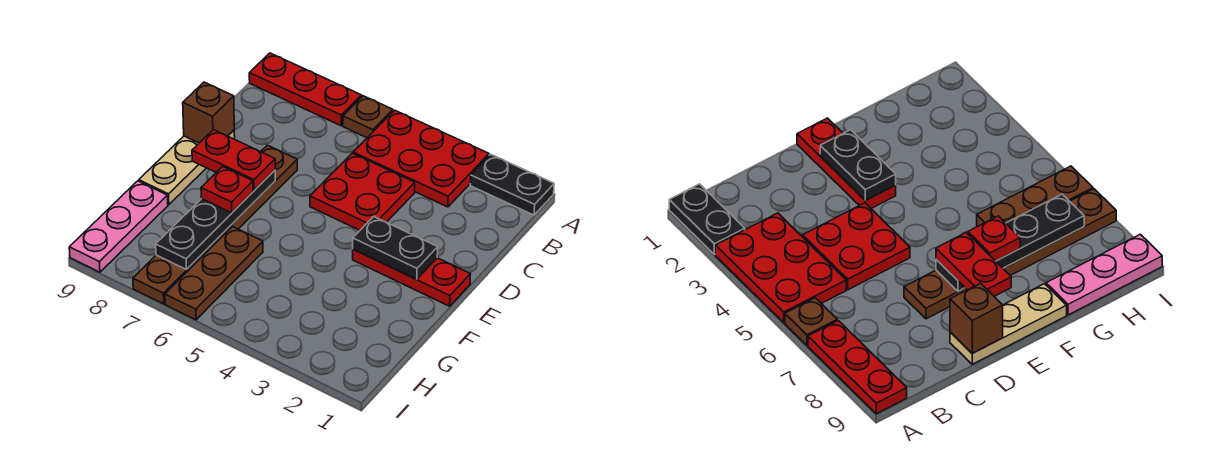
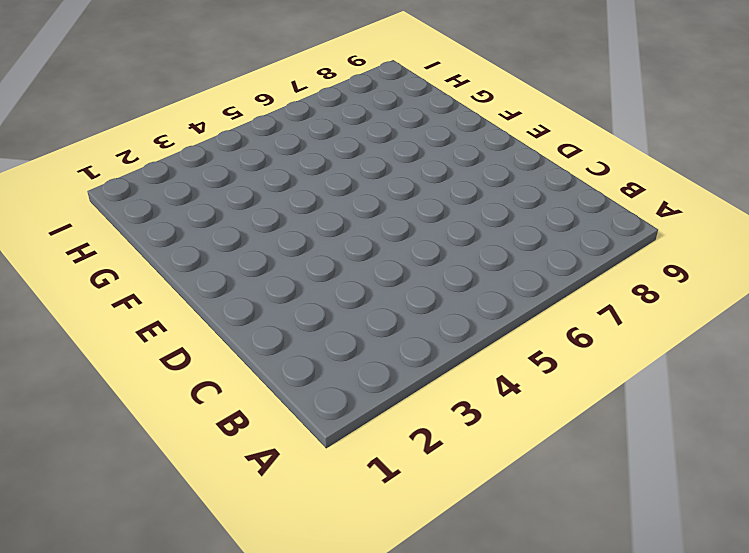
none -> black 1x2 plate [470,154,554,215]
none -> red 2x3 plate [353,110,489,207]
none -> brown 1x1 plate [343,96,393,138]

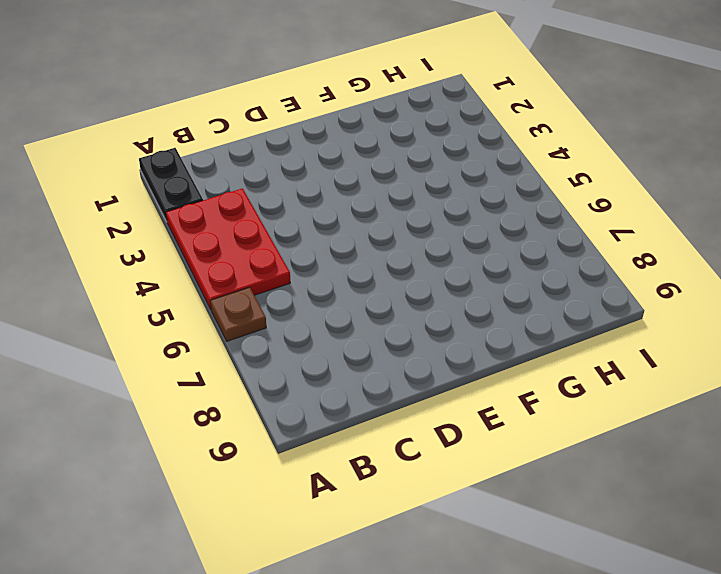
none -> red 1x3 plate [249,53,362,126]
none -> red 2x2 plate [310,153,415,230]
none -> brown 1x6 plate [133,145,297,304]

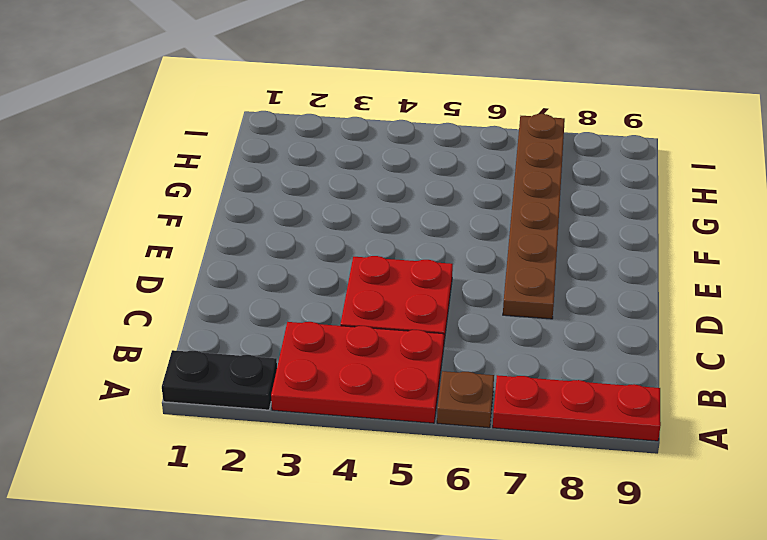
none -> tan 1x3 plate [139,130,235,205]
none -> red 1x3 plate [353,249,470,306]
none -> brown 1x3 plate [165,227,263,320]

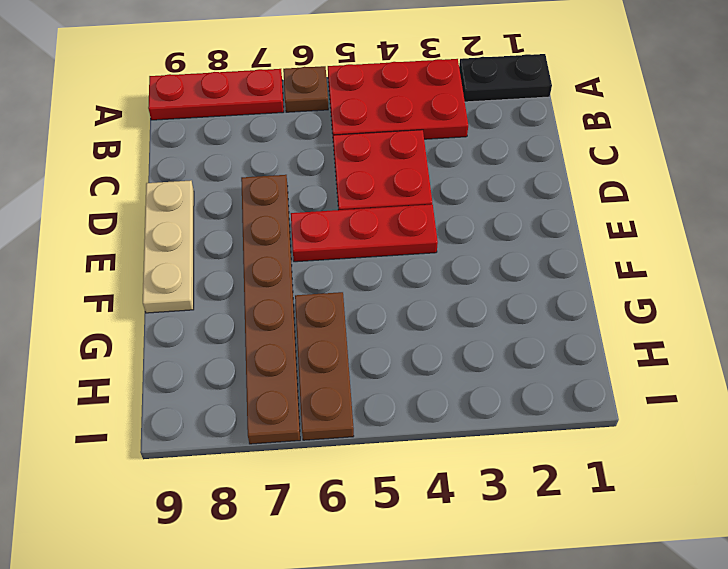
red 1x3 plate [291,204,438,262] -> red 1x3 plate moved to [353,249,470,306]
none -> pink 1x3 plate [69,181,168,272]
none -> brown 1x1 brick [183,82,234,143]
none -> black 1x2 plate [353,216,438,279]

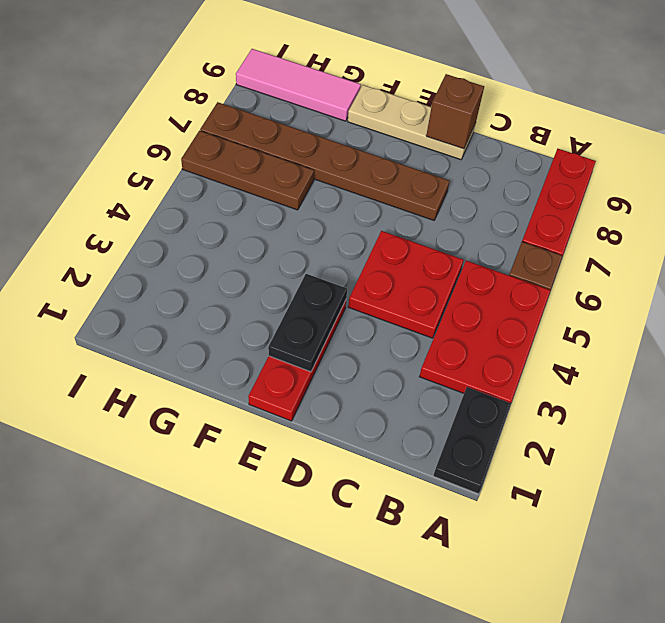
pink 1x3 tile [236,49,361,121] -> pink 1x3 plate [69,181,168,272]
none -> black 1x4 plate [156,170,275,270]
none -> red 1x2 plate [192,130,275,190]
none -> red 1x1 plate [201,166,253,213]

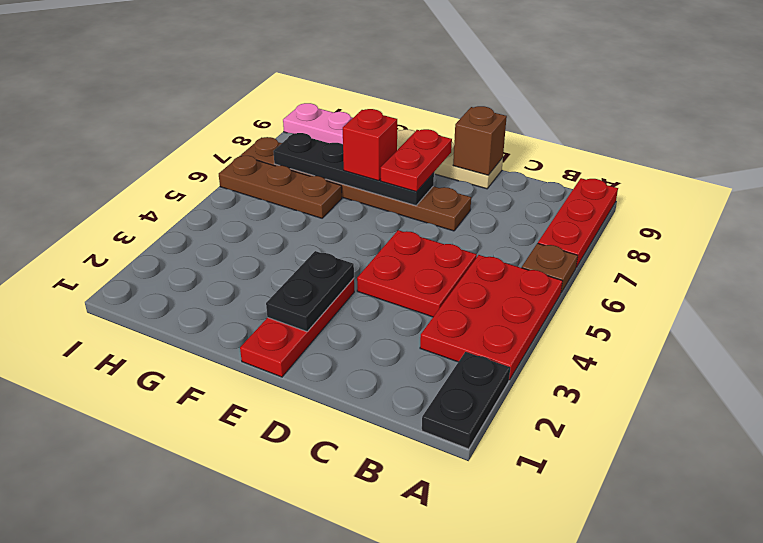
red 1x1 brick [343,109,397,181] -> red 1x1 plate [201,166,253,213]

